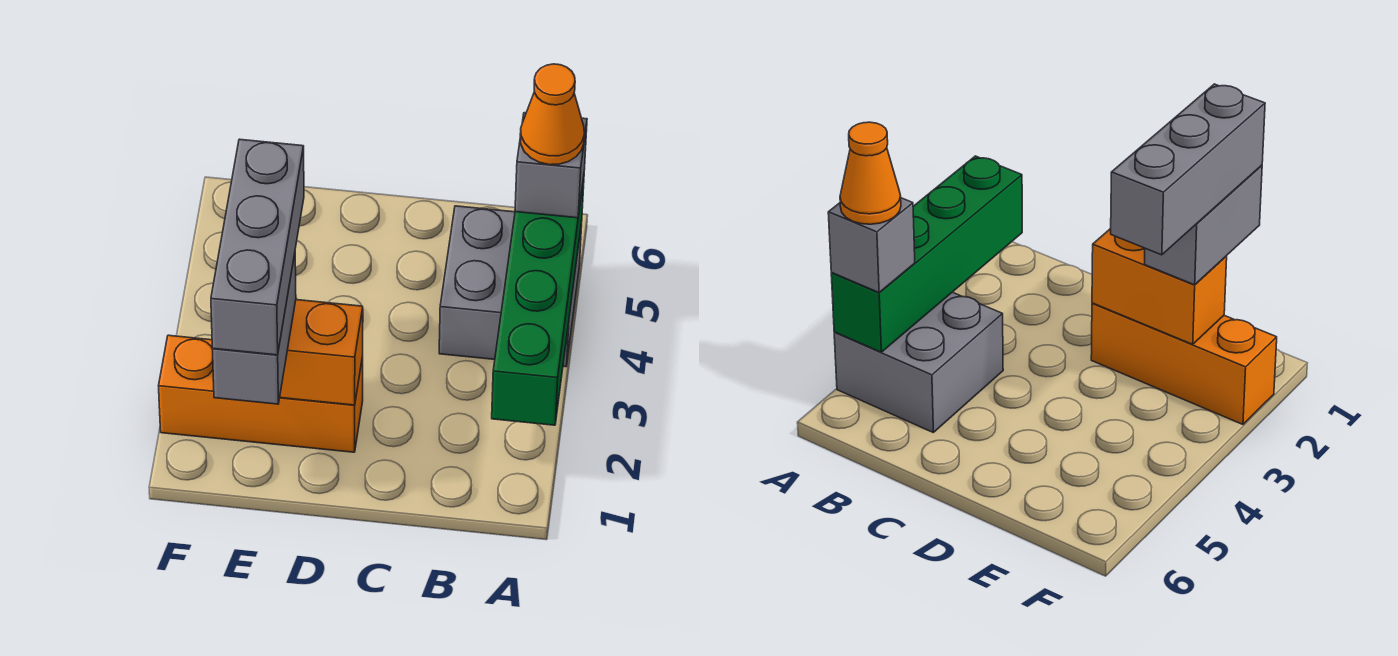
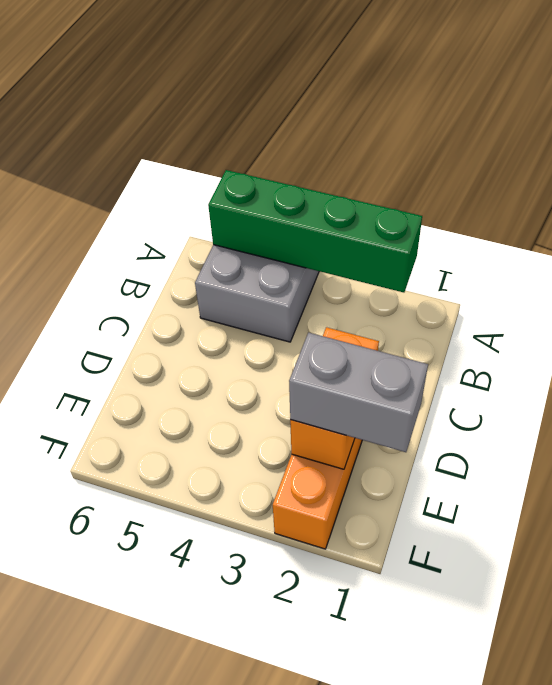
none -> grey 1x1 brick [515,113,587,218]
none -> orange 1x1 cone [520,64,584,165]

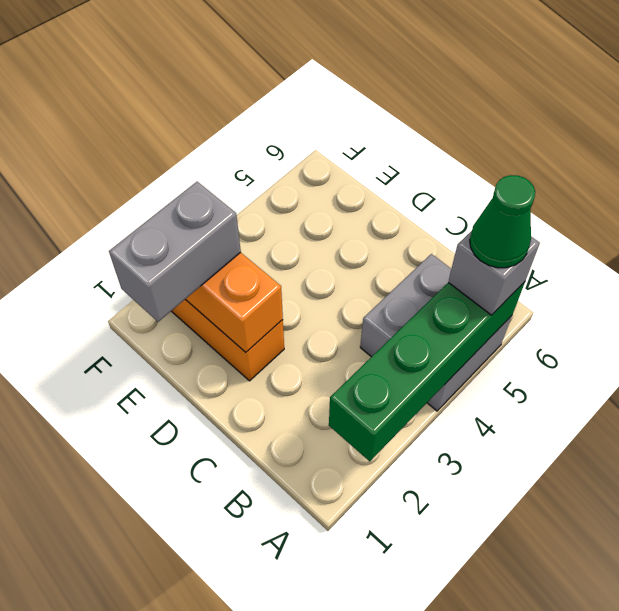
green 1x1 cone [470,175,535,268] -> orange 1x1 cone [520,64,584,165]
none -> grey 1x3 brick [211,139,304,355]

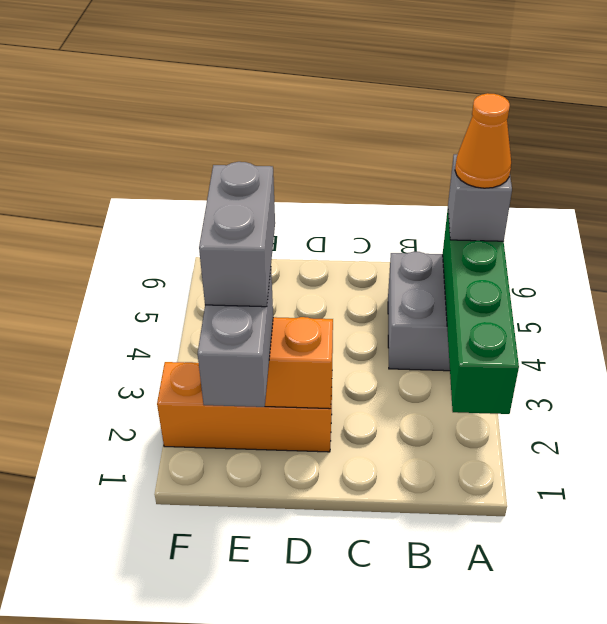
grey 1x2 brick [199,162,275,307] -> grey 1x3 brick [211,139,304,355]

